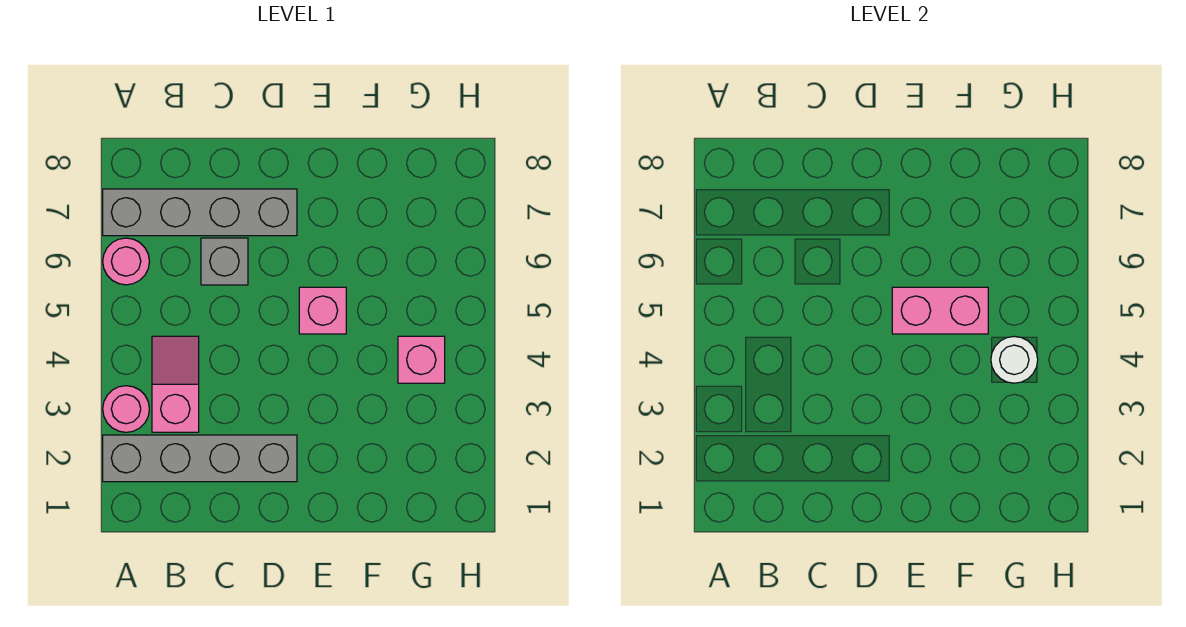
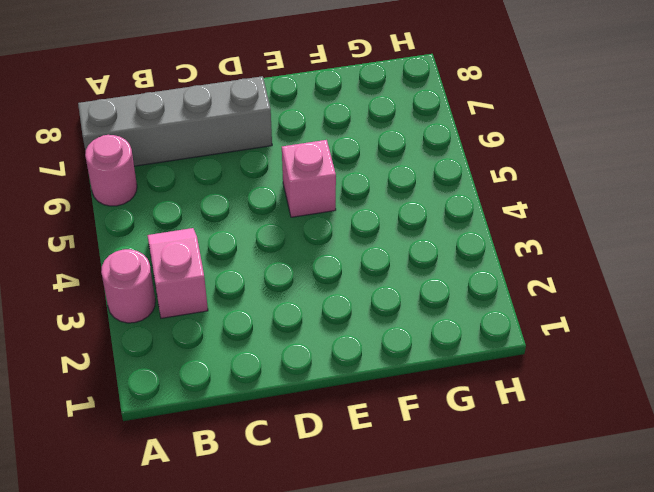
none -> grey 1x4 brick [103,435,297,482]
none -> grey 1x1 brick [201,238,248,285]

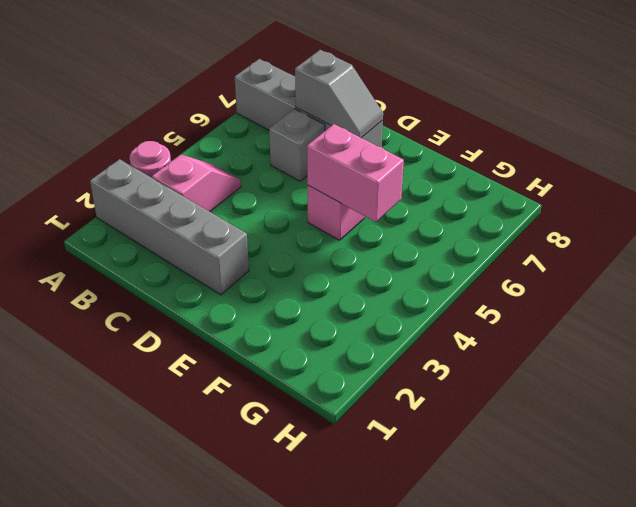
grey 1x2 slope [295,50,383,138] -> none
none -> pink 1x1 round brick [103,238,149,285]
none -> pink 1x1 brick [398,336,445,383]

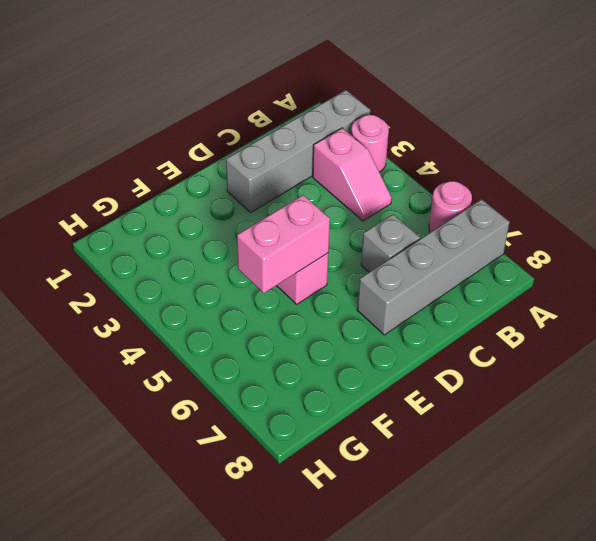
none -> pink 1x1 brick [398,336,445,383]
none -> white 1x1 round brick [991,336,1038,383]

